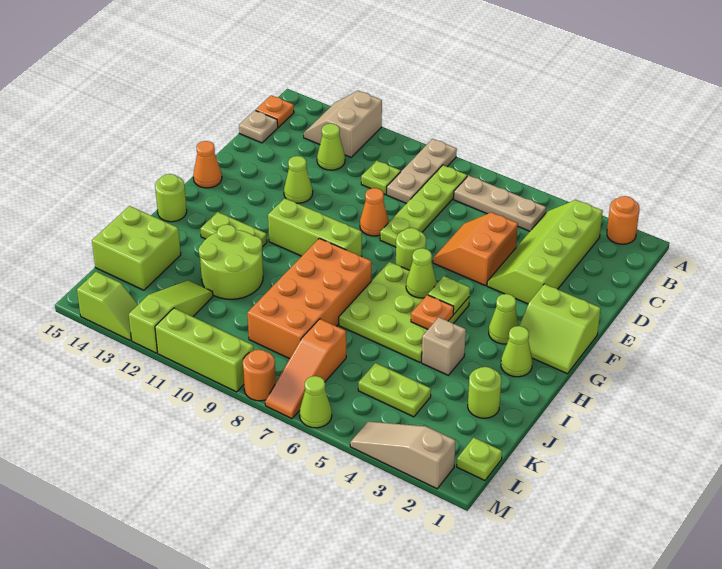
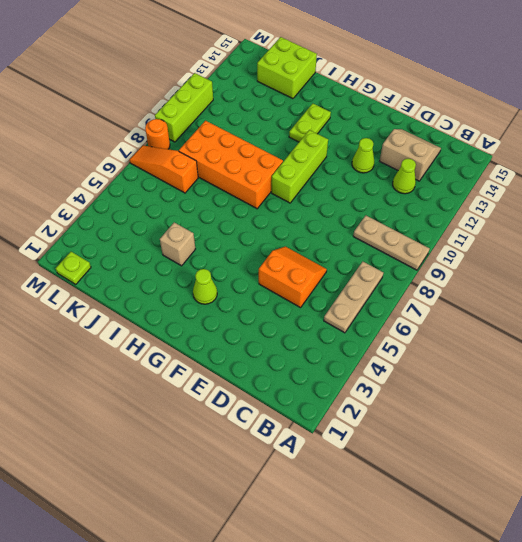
tan 2x2 slope [380,129,441,181] -> tan 2x2 slope moved to [304,91,382,157]
none -> orange 1x1 round brick [607,196,640,244]
none -> lime 2x4 slope [487,200,603,304]
none -> lime 1x4 plate [380,165,467,247]
none -> orange 1x1 plate [256,95,294,127]

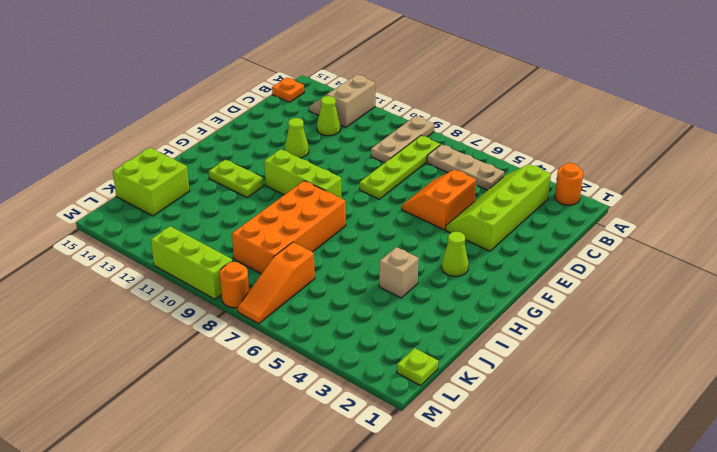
none -> lime 1x1 plate [361,160,401,194]
none -> tan 1x1 plate [239,110,278,143]
none -> orange 1x1 cone [360,188,389,236]
none -> lime 2x2 slope [519,284,601,374]

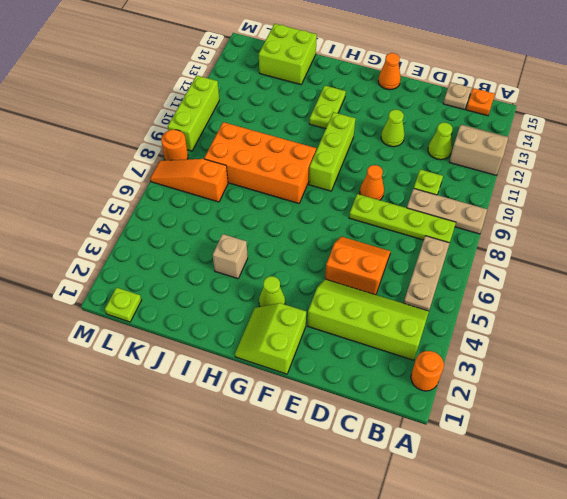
none -> lime 1x1 round brick [396,228,426,270]
none -> lime 3x3 plate [339,262,469,362]
none -> lime 1x1 cone [501,326,532,377]
none -> lime 1x1 round brick [155,174,187,222]

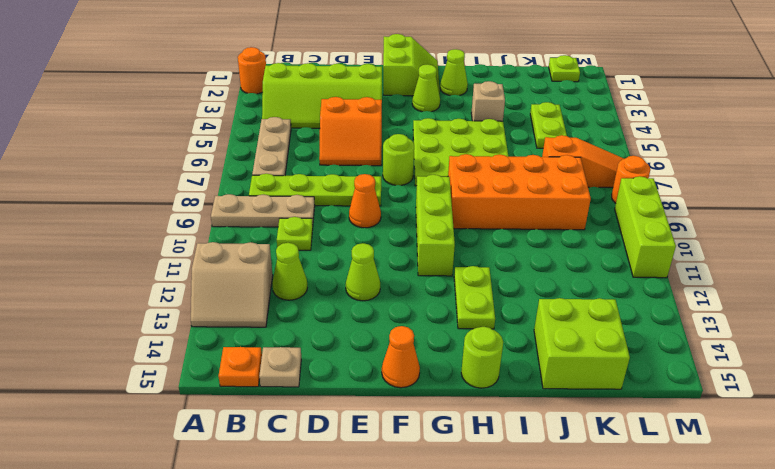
none -> lime 2x2 round brick [199,224,263,299]
none -> lime 1x1 round brick [468,367,501,418]
none -> lime 1x3 slope [129,280,213,353]
none -> tan 1x3 slope [350,421,456,489]

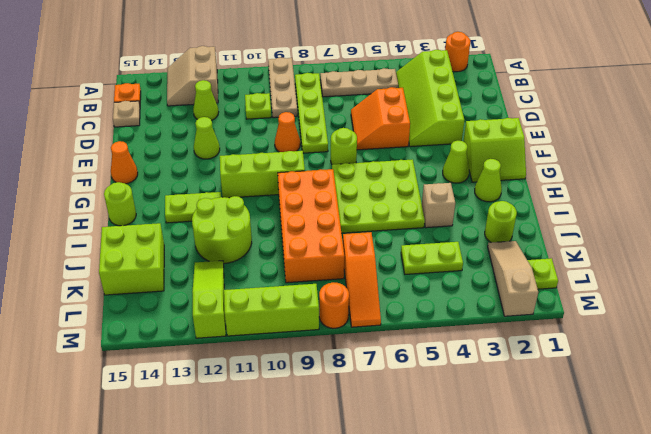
tan 1x3 slope [488,241,538,316] -> tan 1x3 slope turned to [350,421,456,489]
none -> lime 1x1 cone [300,376,332,428]
none -> lime 1x2 slope [77,272,138,341]
none -> lime 1x1 plate [428,276,470,314]
none -> lime 1x1 cone [406,248,437,298]

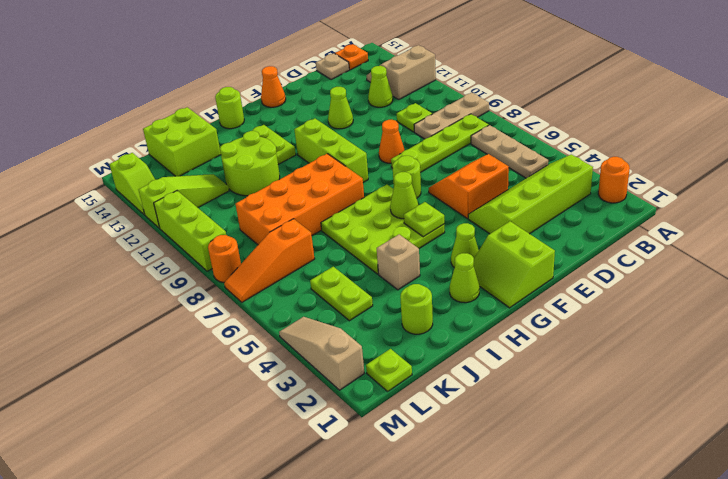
none -> lime 1x1 cone [300,376,332,428]
none -> orange 1x1 plate [411,295,454,329]

